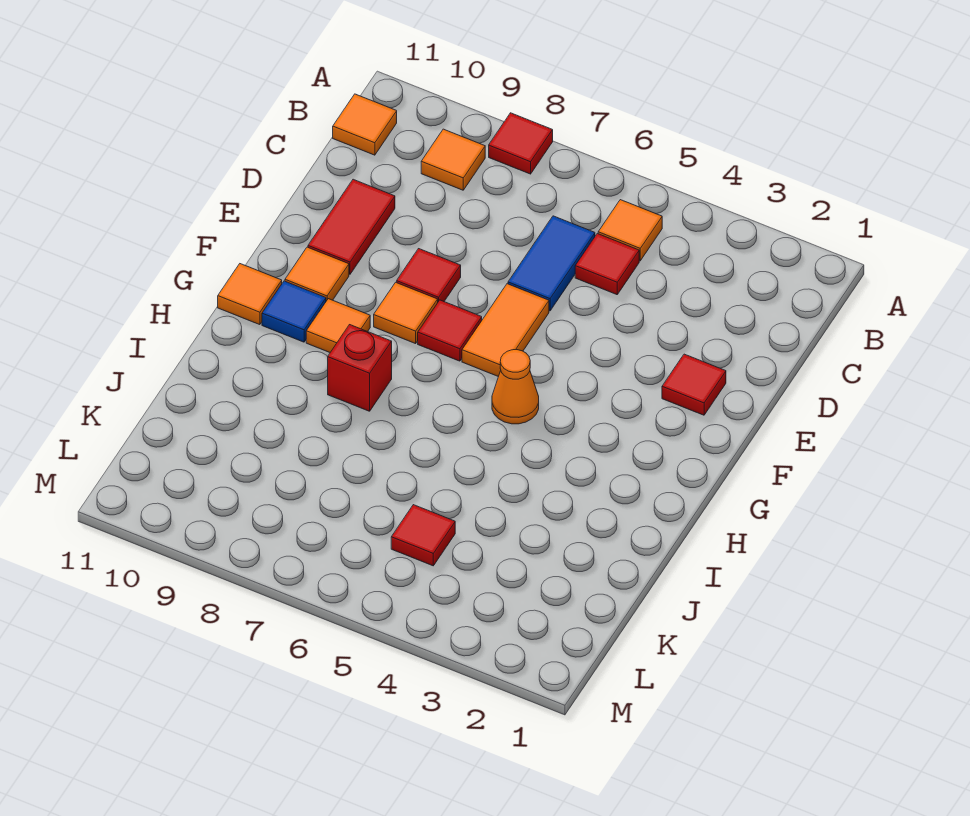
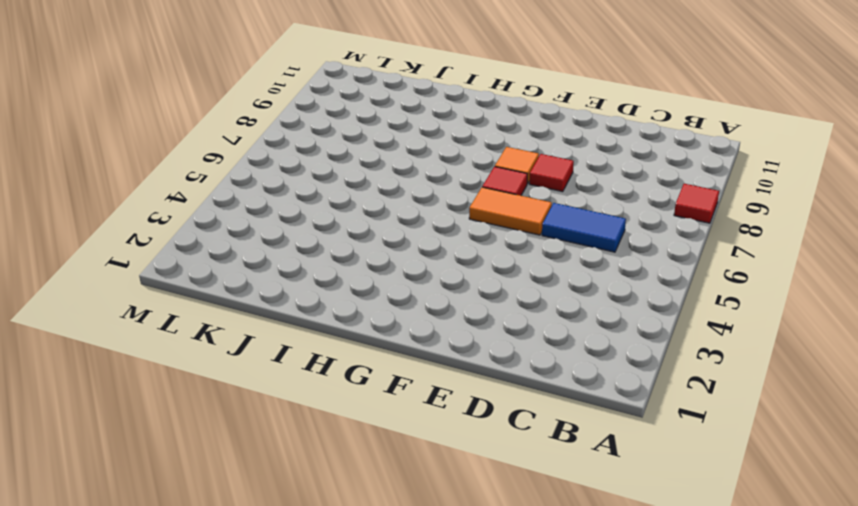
none -> orange 1x1 tile [598,200,662,261]
none -> orange 1x1 tile [421,129,485,190]
none -> orange 1x1 tile [333,94,397,155]

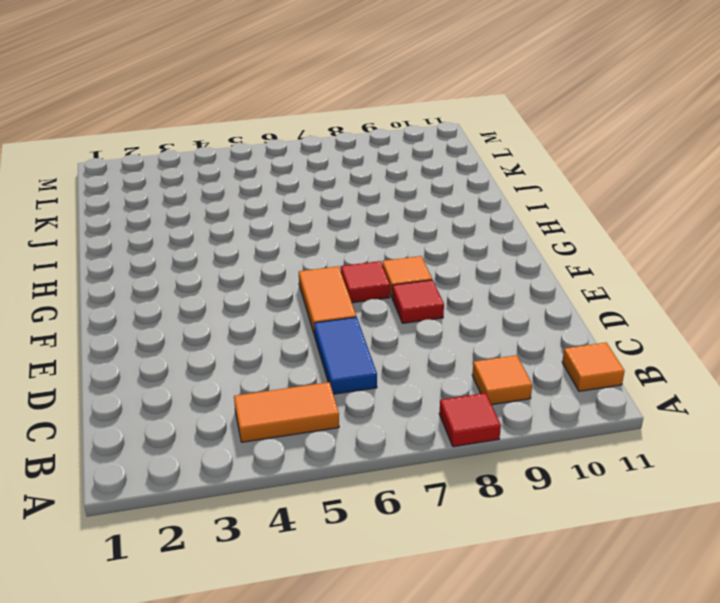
orange 1x2 tile [234,382,339,442] -> orange 1x1 tile [598,200,662,261]
none -> red 1x1 tile [575,234,639,295]
none -> red 1x2 tile [308,179,395,274]
none -> red 1x1 tile [662,354,726,415]

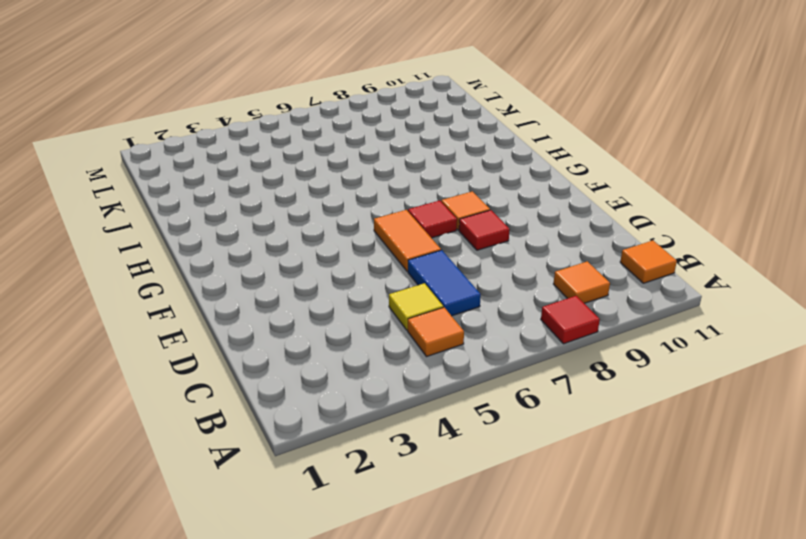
yellow 1x1 tile [389,283,443,330] -> red 1x1 tile [575,234,639,295]
none -> red 1x2 tile [308,179,395,274]
none -> red 1x1 tile [662,354,726,415]
none -> orange 1x1 tile [285,247,349,301]

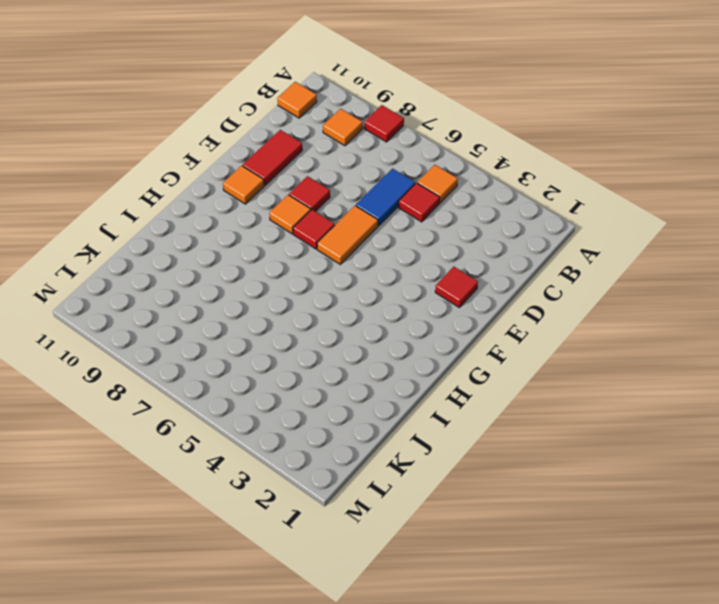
none -> orange 1x1 cone [492,350,539,424]
none -> orange 1x1 tile [306,299,370,352]
none -> blue 1x1 tile [262,281,326,342]

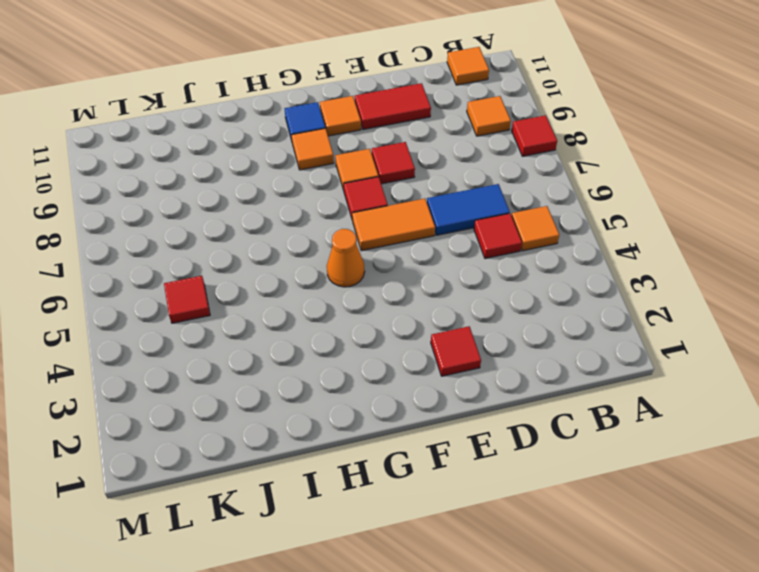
none -> orange 1x1 tile [218,264,282,325]
none -> red 1x1 brick [328,325,392,411]

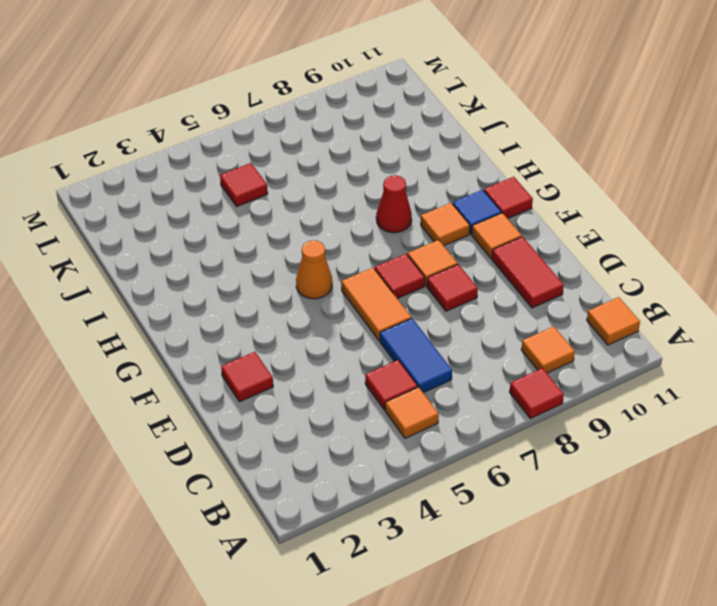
red 1x1 tile [484,177,533,219] -> orange 1x1 tile [218,264,282,325]
red 1x1 cone [376,175,412,233] -> red 1x1 brick [328,325,392,411]

